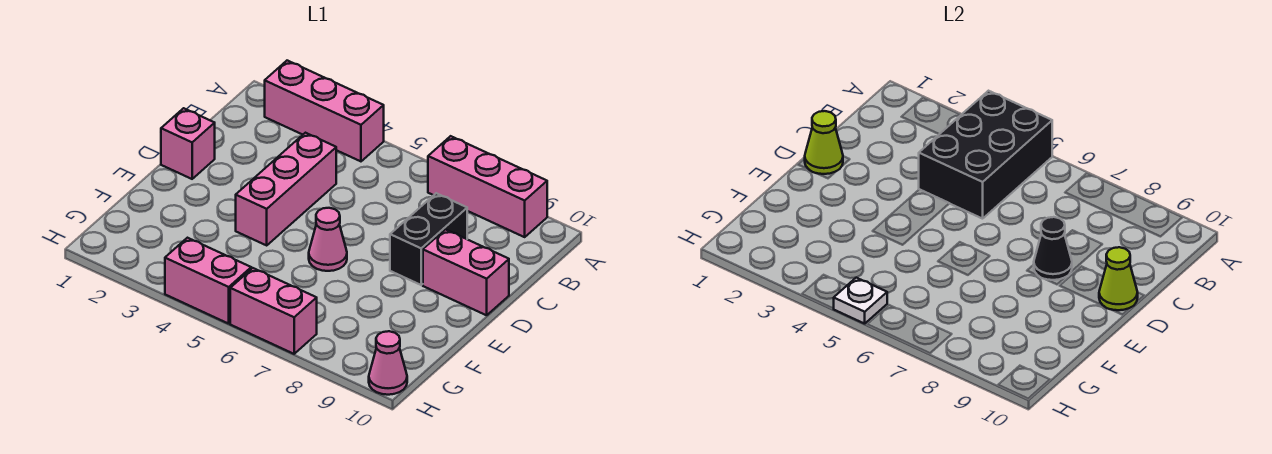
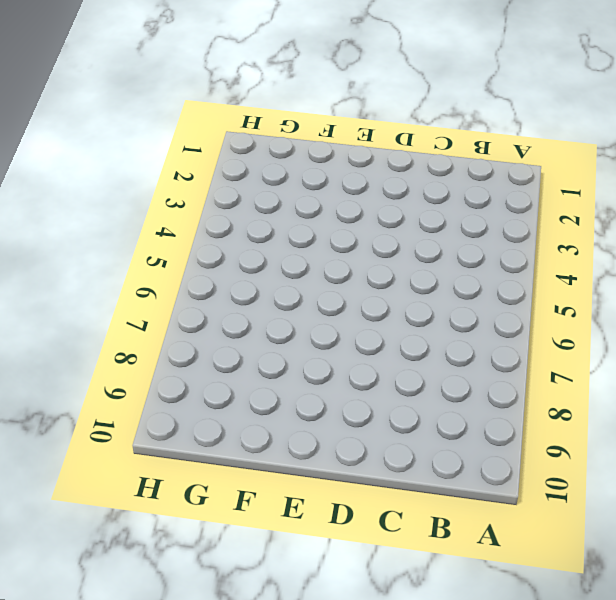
none -> pink 1x3 brick [265,61,384,161]
none -> pink 1x3 brick [428,136,547,237]
none -> pink 1x3 brick [236,133,336,245]

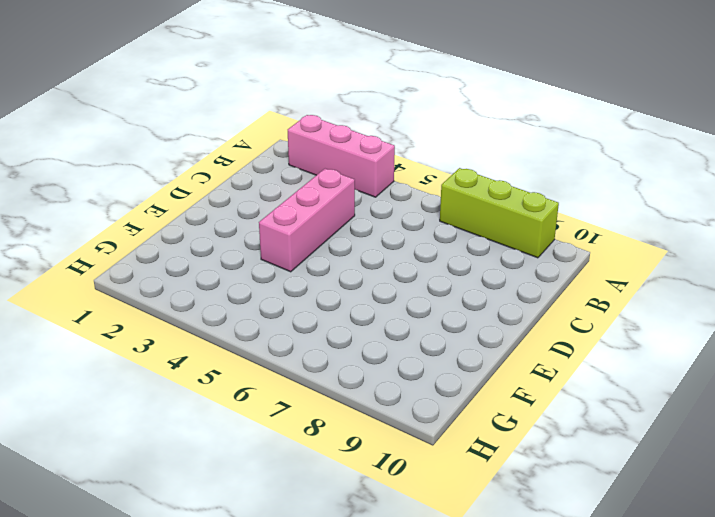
lime 1x3 brick [440,168,559,258] -> pink 1x3 brick [428,136,547,237]
none -> black 1x2 brick [390,193,467,285]
none -> pink 1x1 brick [161,108,215,179]
none -> pink 1x2 brick [423,229,509,315]

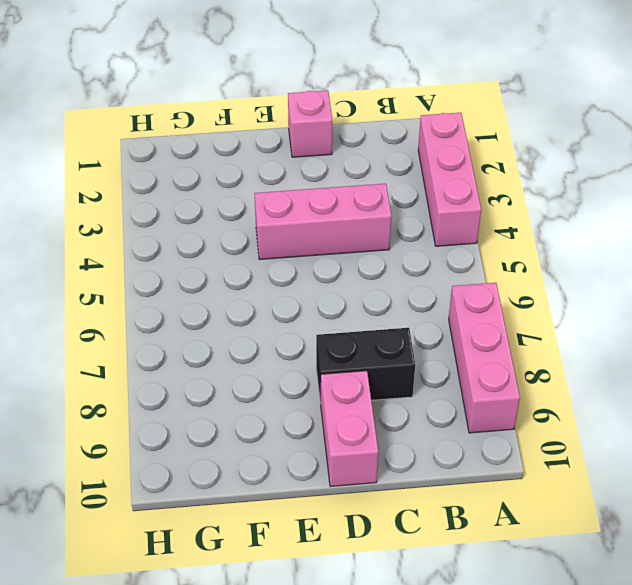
none -> pink 1x1 cone [309,208,347,271]
none -> pink 1x2 brick [165,238,251,324]
none -> pink 1x2 brick [230,268,317,354]

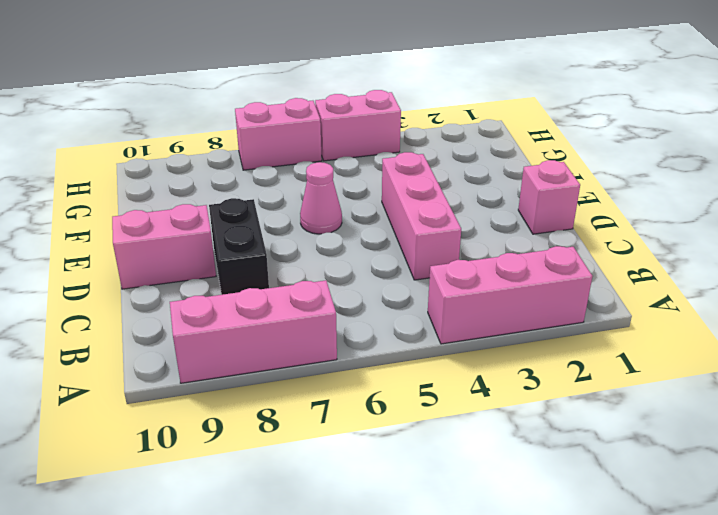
none -> pink 1x1 cone [369,331,407,395]
none -> black 2x3 brick [919,91,1052,219]
none -> lime 1x1 cone [805,111,843,174]

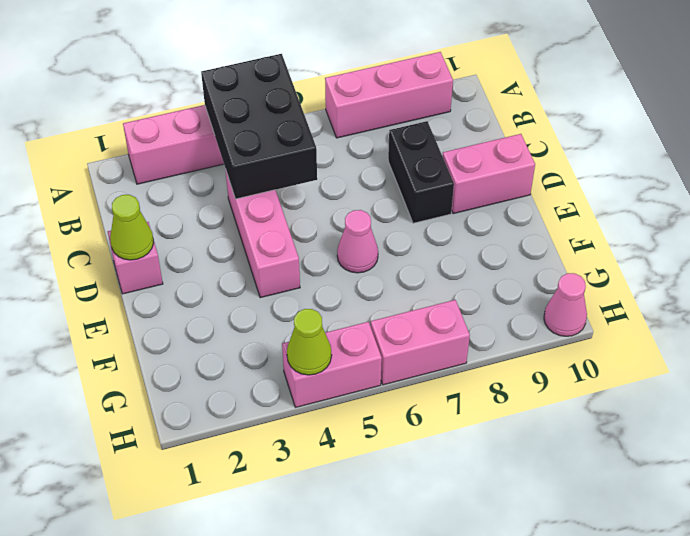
lime 1x1 cone [287,309,332,375] -> lime 1x1 cone moved to [1099,247,1138,310]
none -> black 1x1 cone [1034,217,1072,280]
none -> white 1x1 plate [834,278,887,324]

